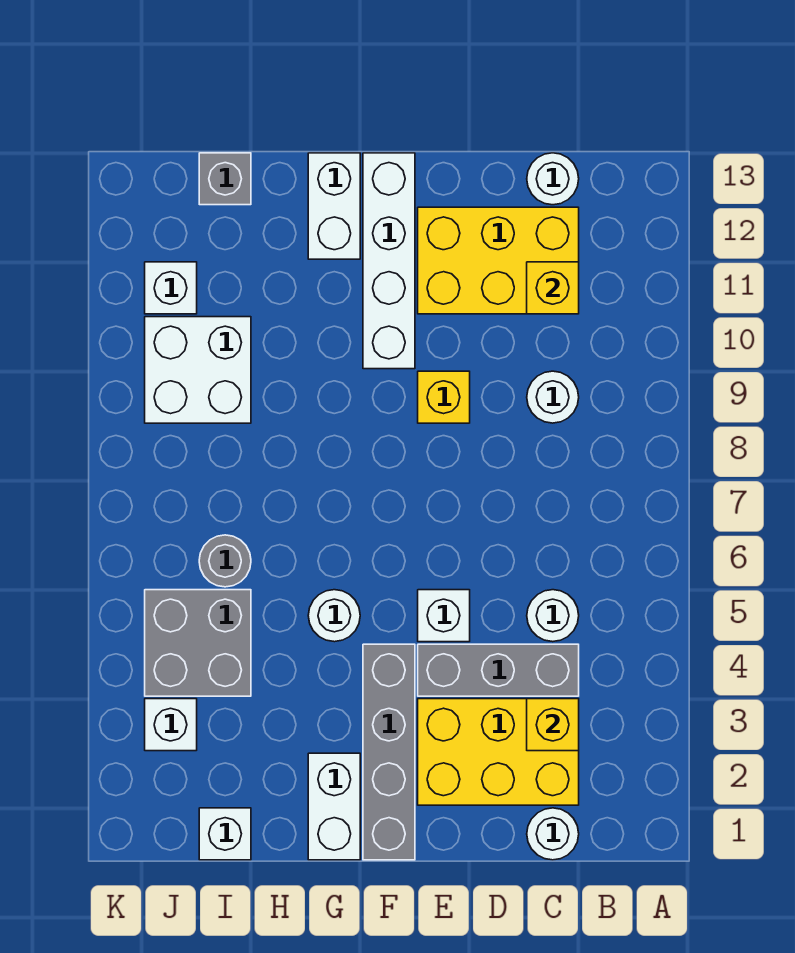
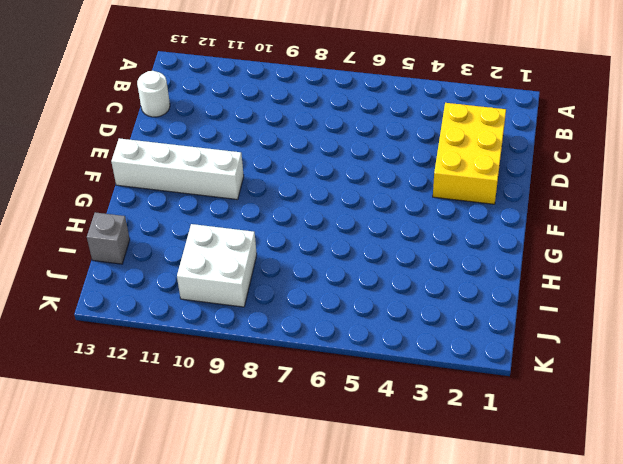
none -> white 1x1 round brick [527,808,579,860]
none -> grey 1x3 brick [418,644,579,696]
none -> white 1x1 round brick [527,590,579,642]

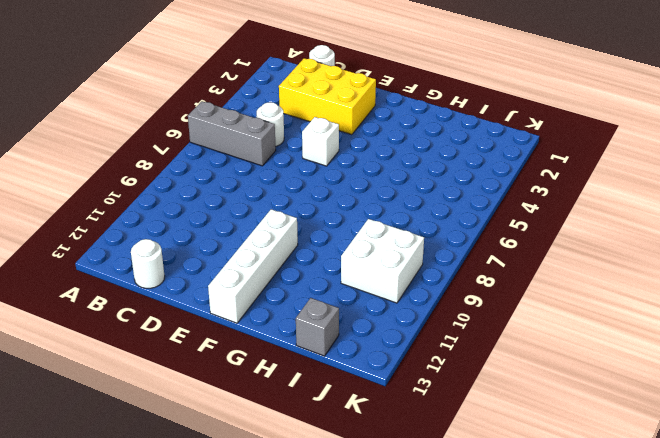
grey 1x3 brick [188,101,276,166] -> grey 1x3 brick moved to [418,644,579,696]
none -> white 1x1 round brick [527,371,579,423]
none -> yellow 2x3 brick [418,207,579,314]
none -> yellow 1x1 brick [418,371,470,423]

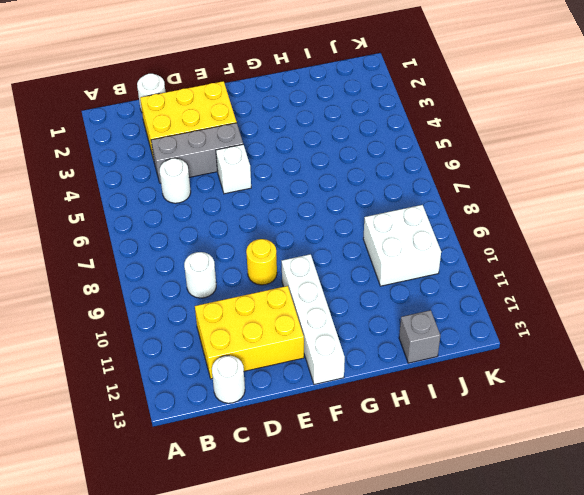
yellow 1x1 round brick [246,239,277,285] -> yellow 1x1 brick [418,371,470,423]
none -> grey 1x4 brick [363,644,415,860]
none -> white 1x2 brick [308,753,360,860]
none -> white 1x1 round brick [308,590,360,642]

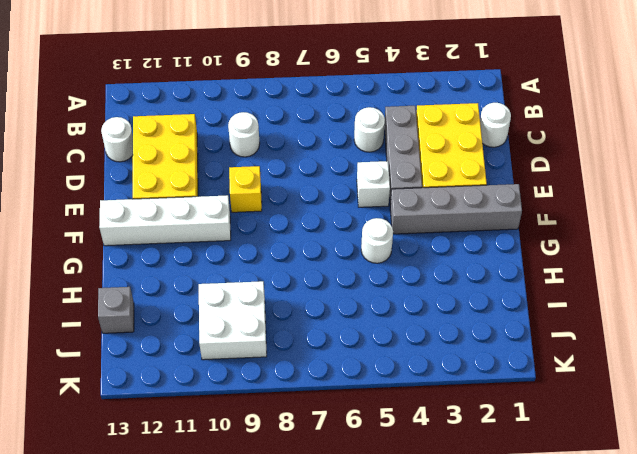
none -> white 1x2 brick [308,753,360,860]
none -> white 1x2 brick [308,153,360,259]
none -> white 1x1 brick [199,808,251,860]

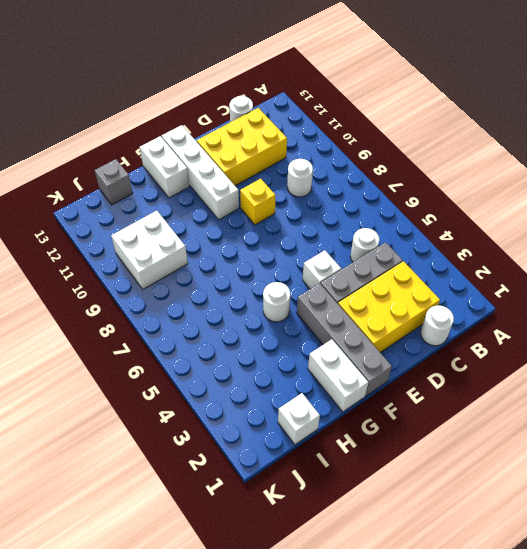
none -> grey 2x2 brick [145,590,251,696]
none -> grey 1x1 round brick [199,535,251,587]
none -> white 1x1 brick [145,699,197,751]

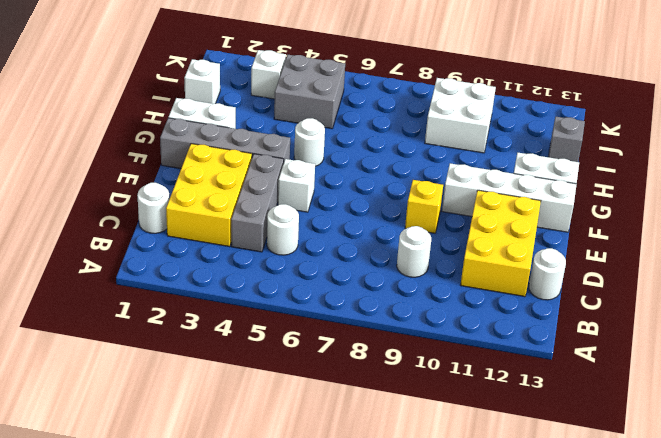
none -> grey 1x1 round brick [199,535,251,587]
none -> white 1x1 brick [145,262,197,314]
none -> yellow 1x1 brick [527,699,579,751]

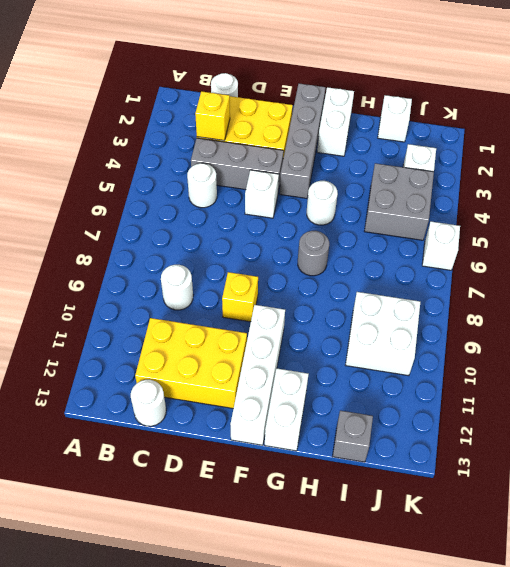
grey 1x1 round brick [298,231,329,276] -> grey 1x1 round brick moved to [199,535,251,587]
white 1x1 brick [422,222,460,270] -> white 1x1 brick moved to [145,262,197,314]
none -> yellow 1x1 brick [527,262,579,314]

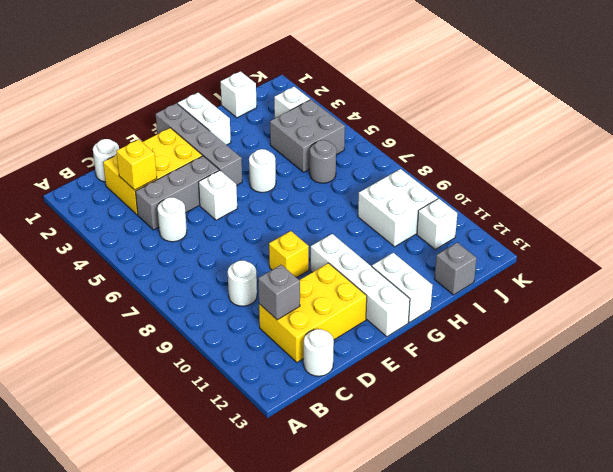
grey 1x1 brick [258,265,300,320] -> yellow 1x1 brick [527,262,579,314]

